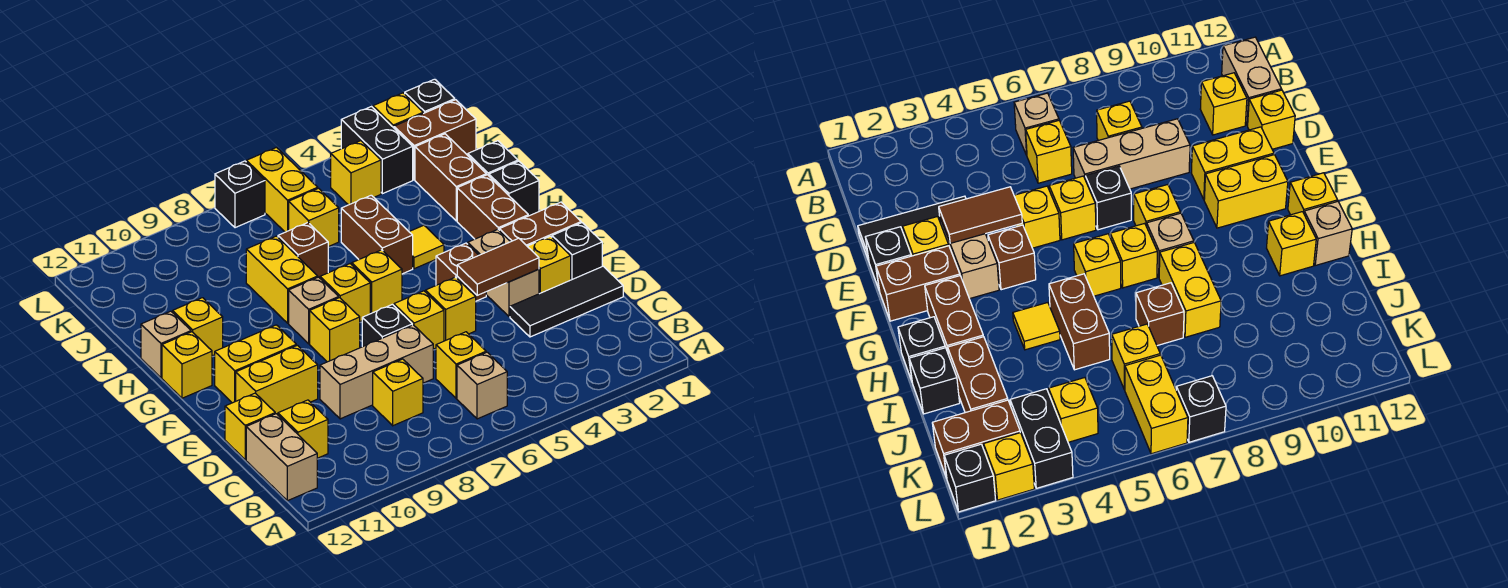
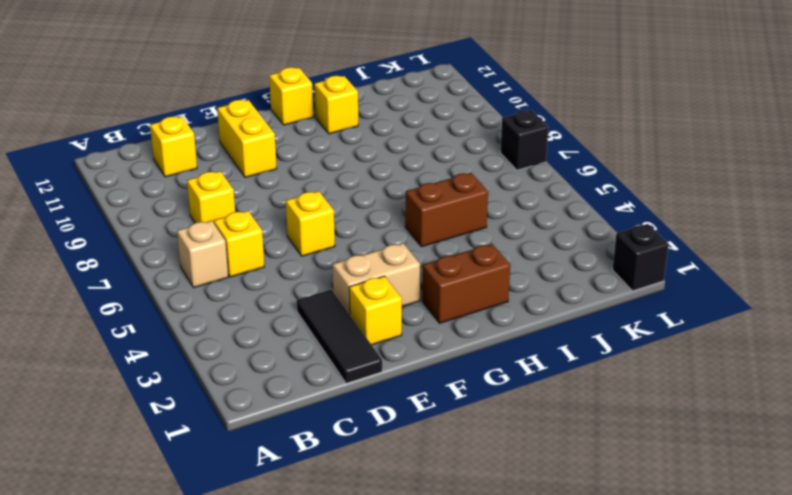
none -> tan 1x2 brick [246,414,317,501]
none -> tan 1x3 brick [320,325,433,419]
none -> yellow 1x1 brick [225,393,275,460]
none -> black 1x1 brick [552,223,602,280]

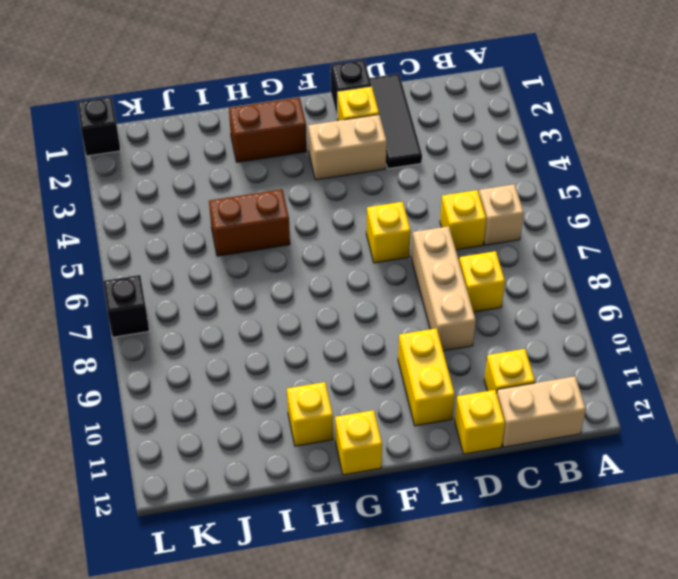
none -> yellow 1x1 brick [426,277,476,341]
none -> black 1x1 brick [362,304,412,347]
none -> brown 1x2 brick [499,202,581,246]
none -> brown 1x1 brick [436,243,486,301]

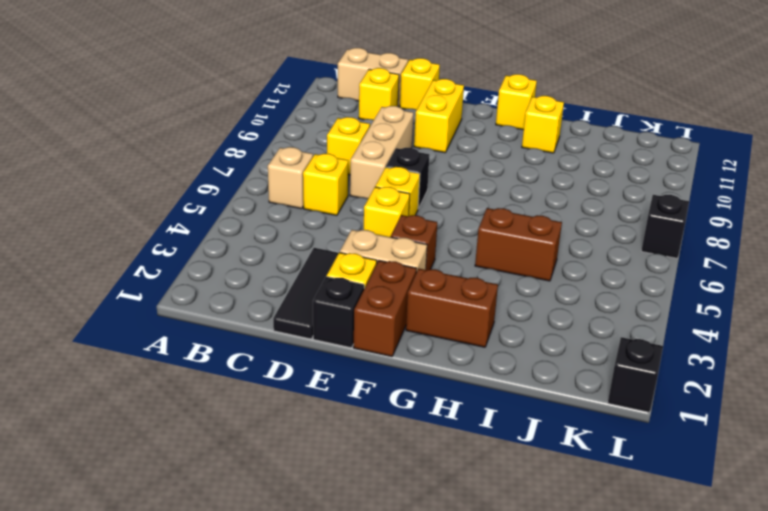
none -> yellow 1x1 brick [310,298,360,362]
none -> yellow 1x2 brick [215,325,296,403]
none -> yellow 1x1 brick [352,250,402,314]
none -> yellow 1x1 brick [320,264,370,322]

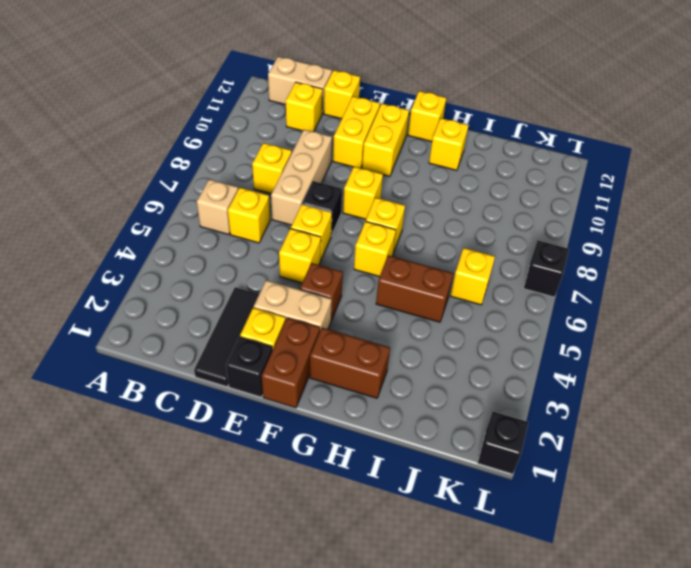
none -> tan 1x1 brick [289,277,339,344]
none -> black 1x1 brick [489,161,539,216]
none -> yellow 1x1 tile [409,225,444,269]
none -> yellow 1x2 brick [246,236,318,323]

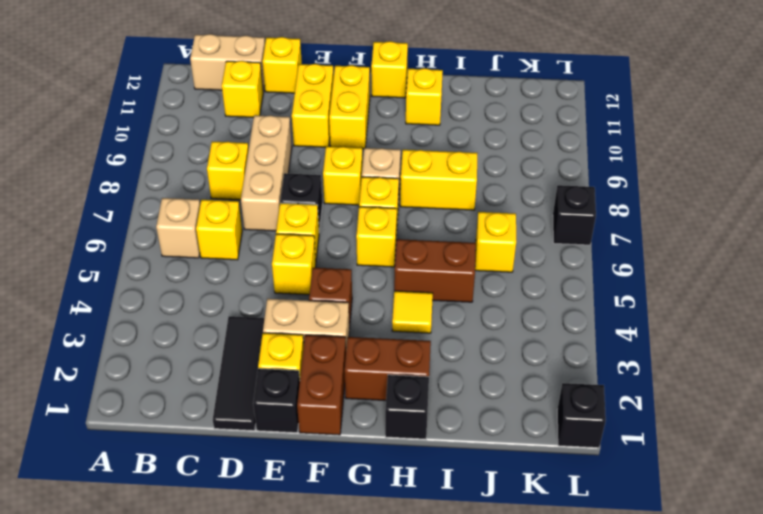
none -> tan 1x1 brick [141,311,191,378]
none -> black 1x1 brick [468,141,518,176]
none -> brown 1x2 brick [415,134,486,221]
none -> brown 1x1 brick [278,223,328,278]

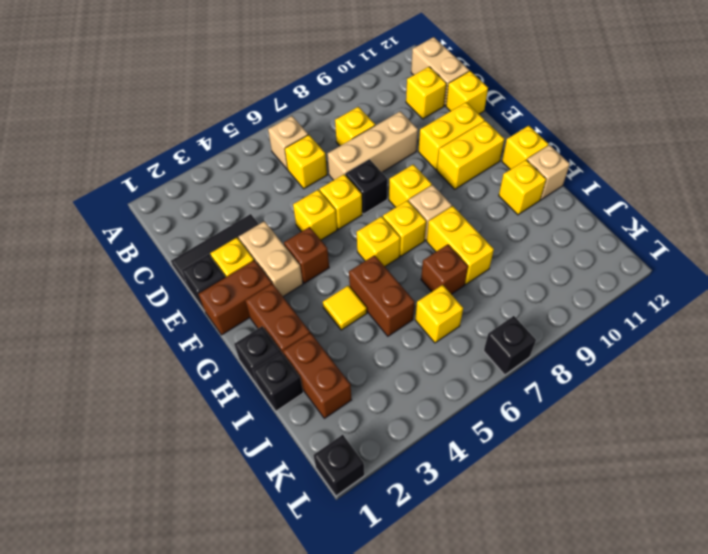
none -> brown 1x2 brick [394,100,476,180]
none -> black 1x2 brick [341,107,413,194]
none -> yellow 1x1 brick [331,141,381,205]
none -> yellow 1x2 brick [246,147,318,232]

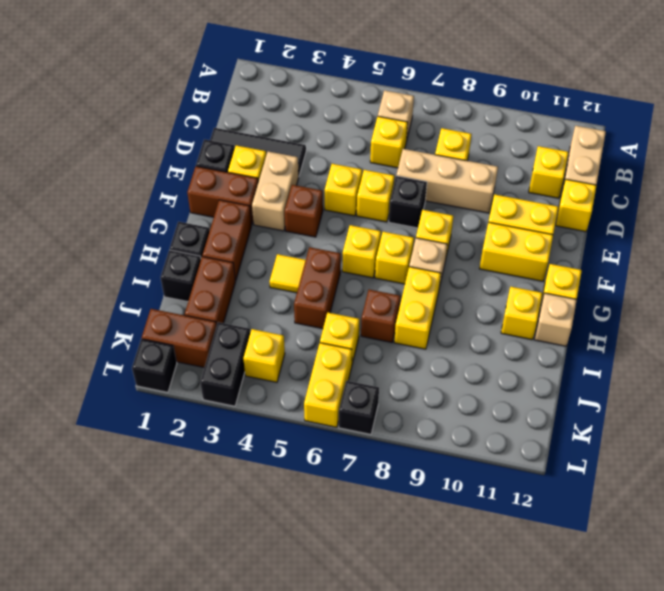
none -> yellow 1x1 brick [373,93,423,128]
none -> brown 1x2 tile [457,238,539,295]

